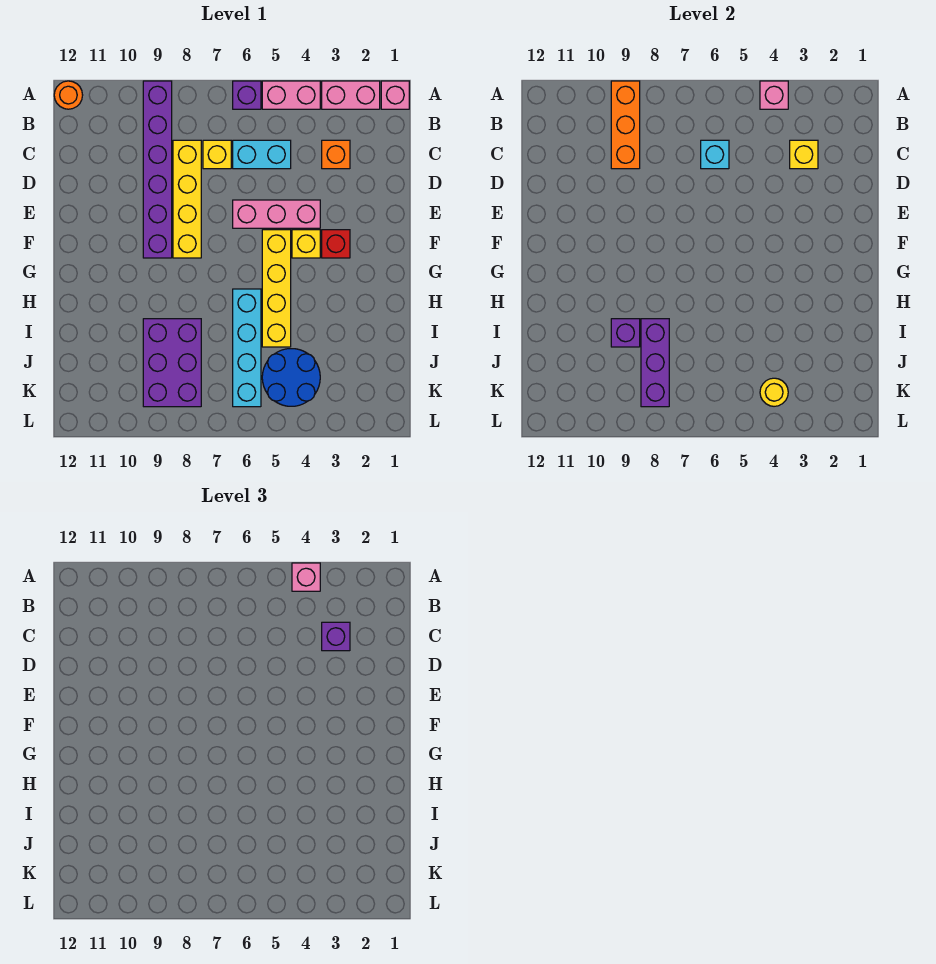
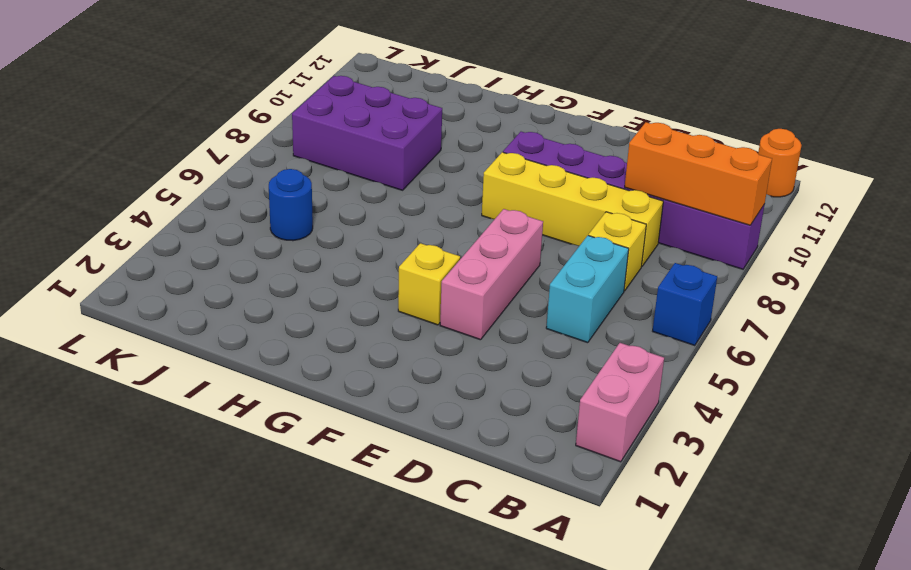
blue 1x1 brick [653,263,717,346] -> purple 1x1 brick [233,81,261,109]
blue 1x1 round brick [269,169,313,241] -> blue 2x2 round brick [262,349,320,406]
none -> pink 1x1 brick [381,81,409,109]
none -> pink 1x2 brick [262,81,320,109]
none -> orange 1x1 brick [322,140,350,169]

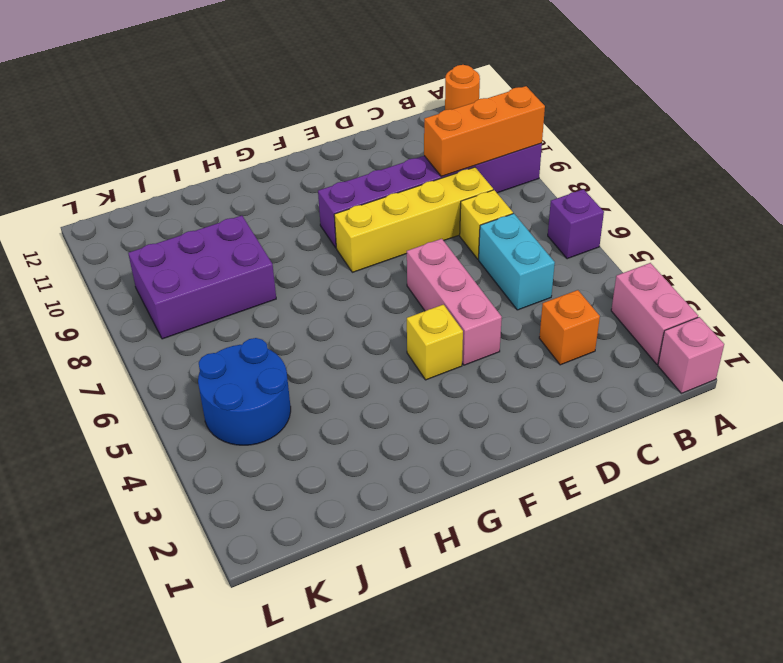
none -> pink 1x2 brick [262,81,320,109]
none -> red 1x1 brick [322,230,350,258]
none -> yellow 1x4 brick [262,230,291,347]

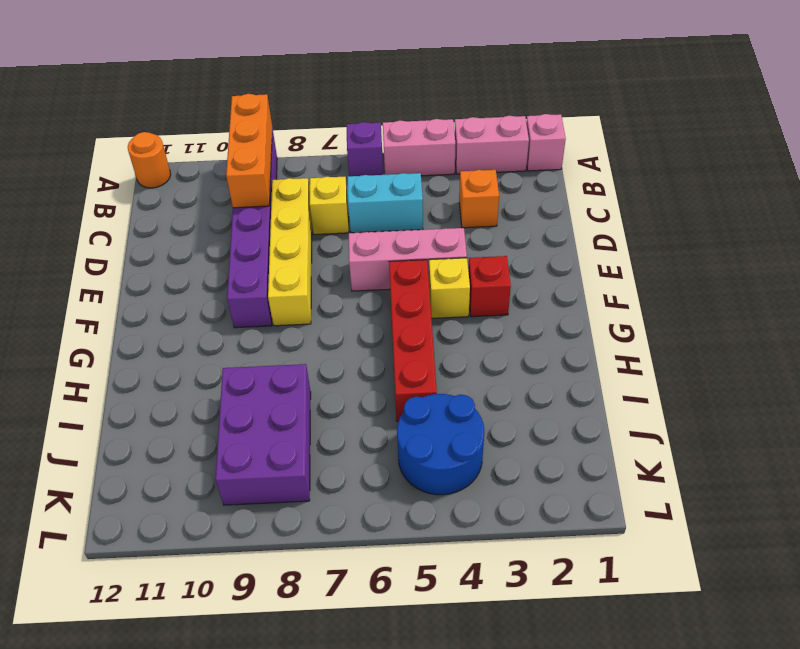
red 1x4 brick [389,260,437,421] -> yellow 1x4 brick [262,230,291,347]
none -> cyan 1x4 brick [233,289,261,407]
none -> pink 1x1 brick [760,81,788,109]
none -> yellow 1x1 brick [790,140,818,169]

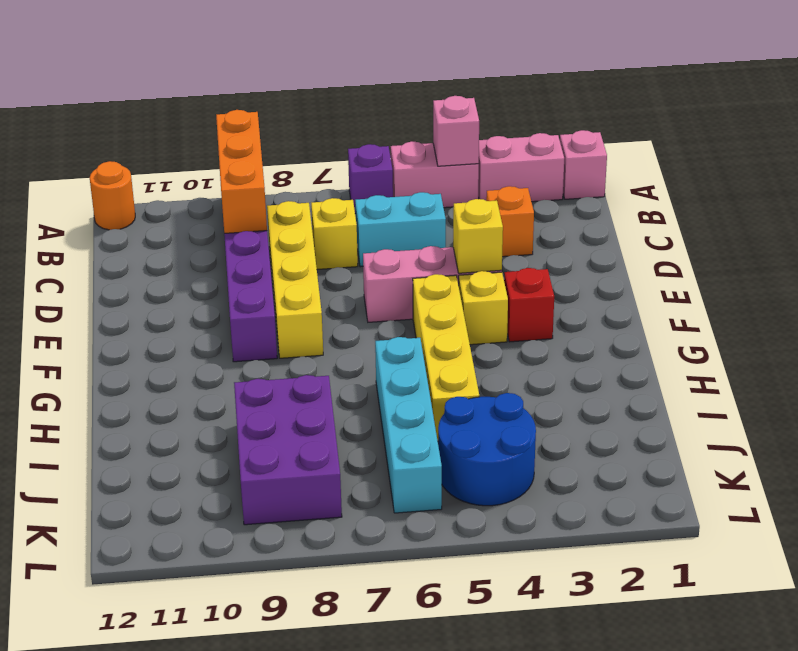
yellow 1x1 brick [453,199,503,273] -> yellow 1x1 brick moved to [790,140,818,169]
none -> cyan 1x1 brick [701,140,729,169]
none -> purple 1x3 brick [641,319,669,407]
none -> purple 1x1 brick [611,319,640,347]

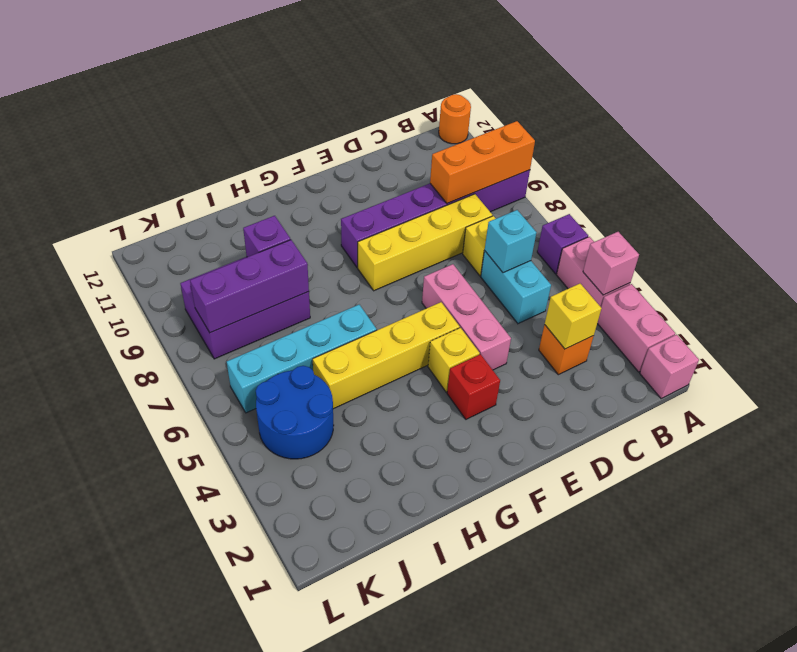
none -> yellow 1x1 round brick [760,378,788,406]
none -> pink 1x1 brick [292,563,320,591]
none -> purple 1x1 brick [322,622,350,651]

